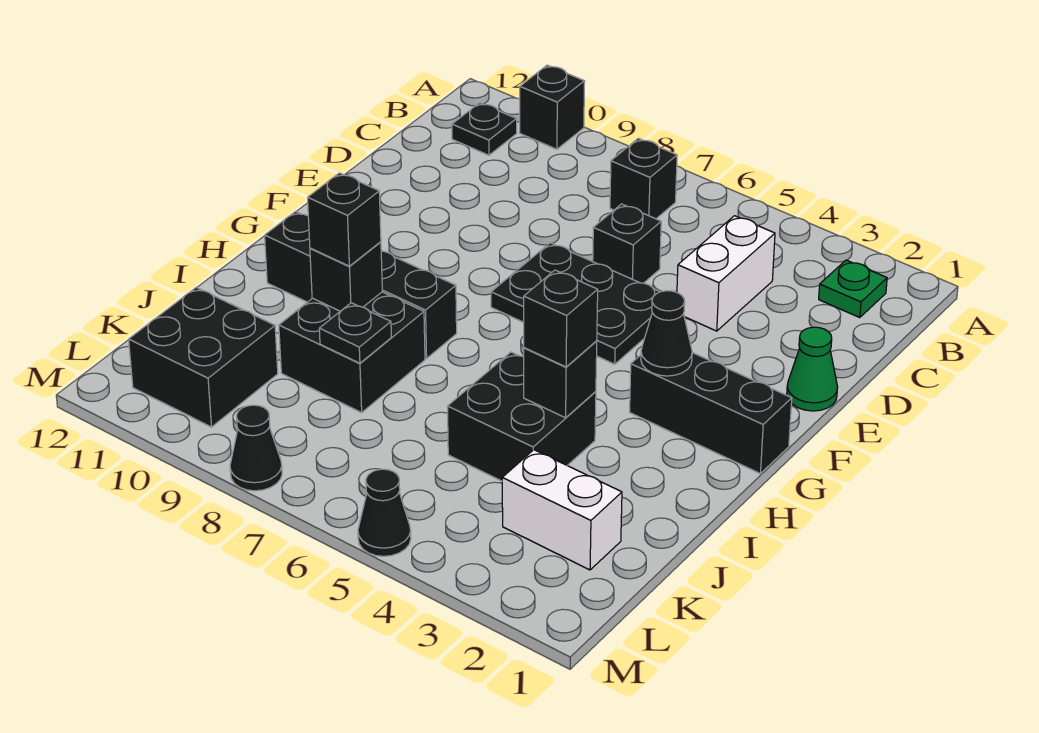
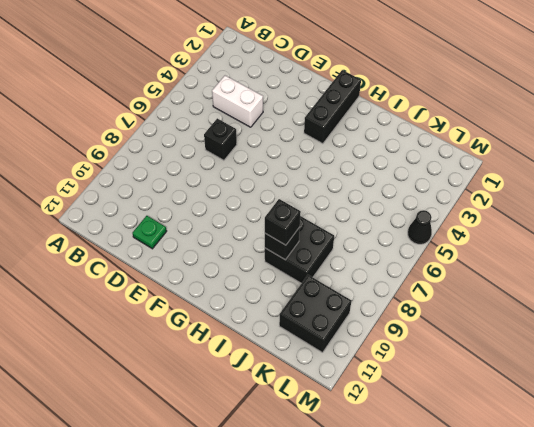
green 1x1 plate [133,216,167,249] -> green 1x1 plate moved to [819,260,887,318]
none -> black 1x1 brick [520,65,585,149]
none -> black 1x1 brick [610,138,677,219]
none -> black 1x1 plate [452,103,517,155]

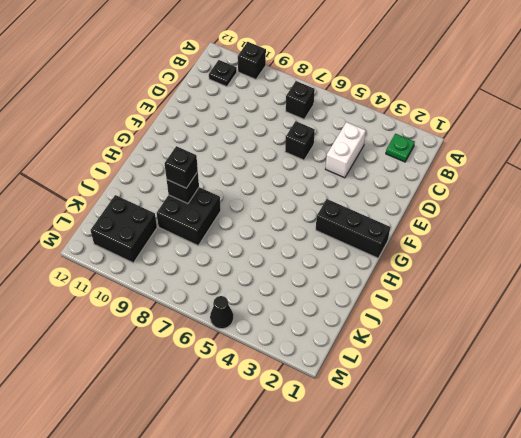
none -> green 1x1 cone [787,327,838,411]
none -> black 2x3 plate [491,243,659,364]
none -> black 1x4 brick [265,212,457,359]

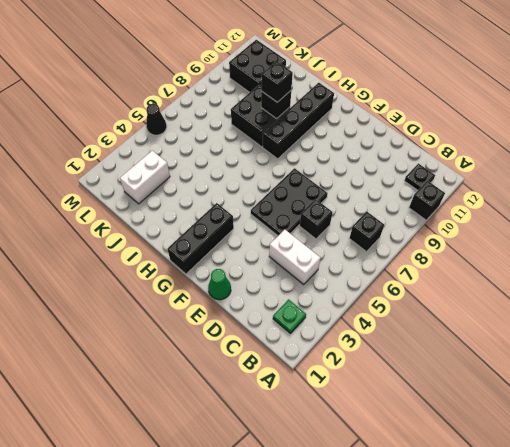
none -> black 2x2 brick [447,352,596,481]
none -> black 1x1 cone [230,405,282,491]
none -> black 1x1 cone [641,291,692,376]

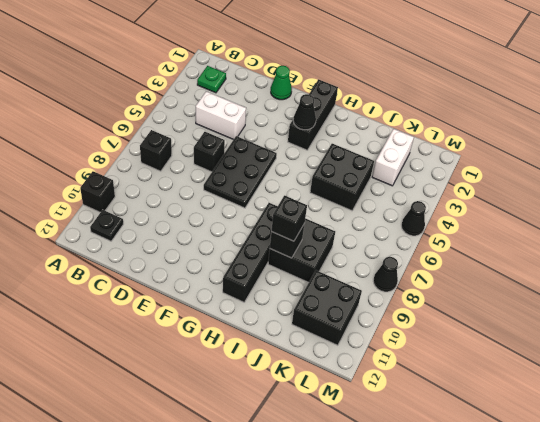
none -> black 1x1 brick [524,341,597,418]
none -> black 1x1 plate [319,303,391,363]
none -> black 1x1 brick [524,270,598,367]

